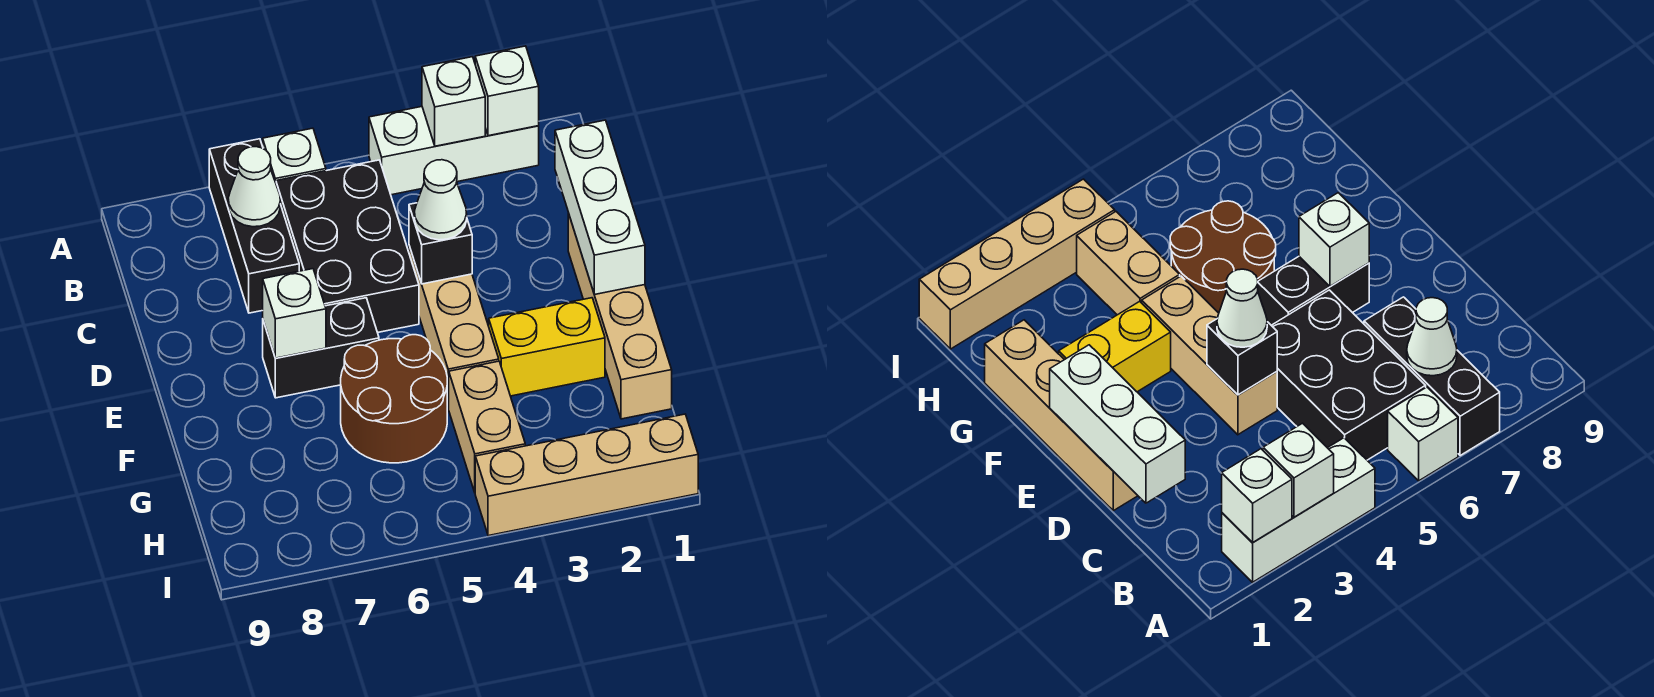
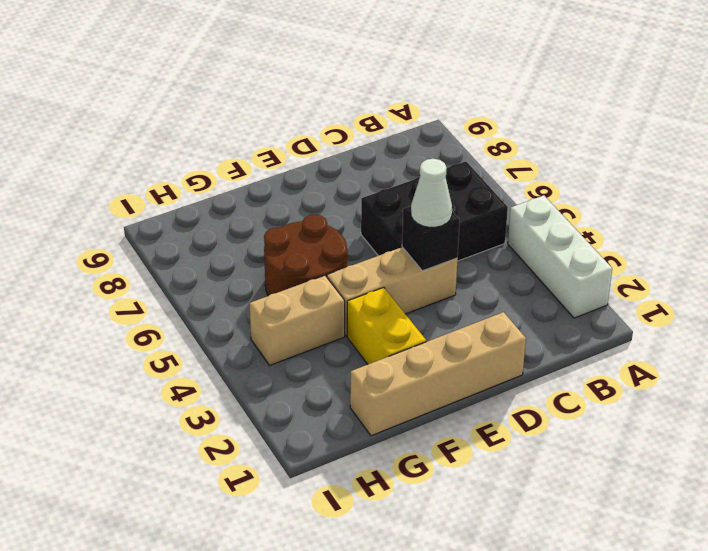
none -> white 1x1 brick [263,128,326,183]
none -> black 1x3 brick [209,139,299,313]
none -> black 1x2 brick [263,298,379,398]

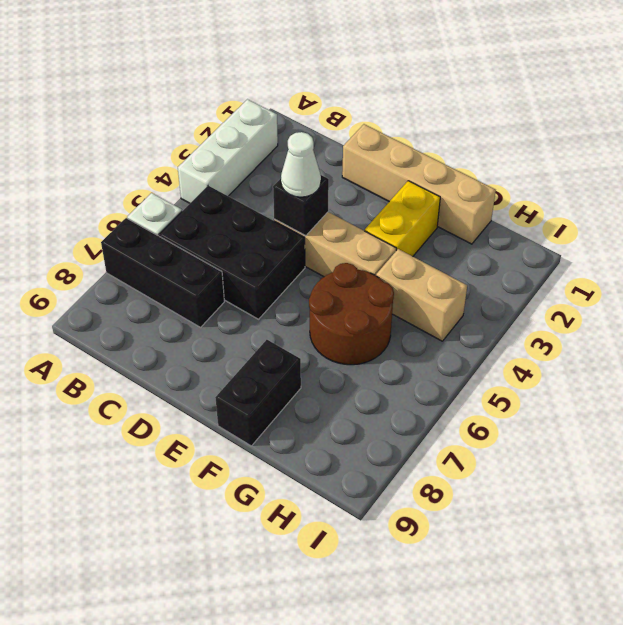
black 1x2 brick [215,340,301,446] -> black 1x2 brick moved to [263,298,379,398]
none -> tan 1x4 brick [475,414,698,536]
none -> white 1x1 brick [475,46,539,136]
none -> white 1x1 brick [422,57,485,146]

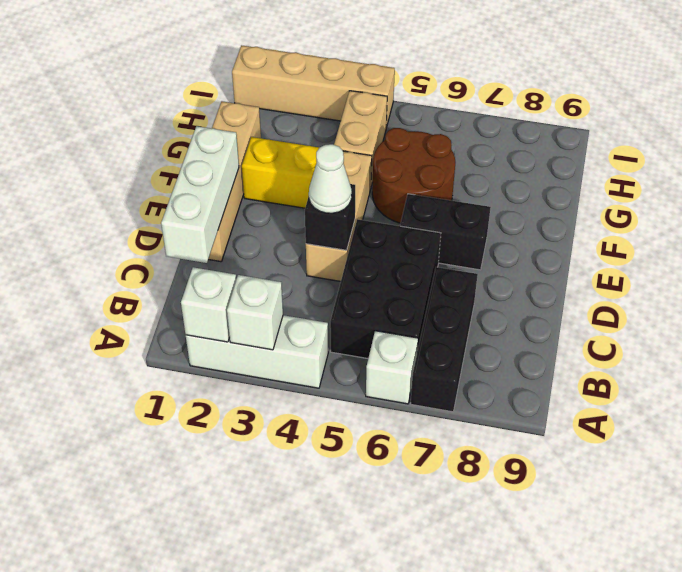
none -> white 1x1 cone [228,147,280,227]
none -> white 1x1 brick [263,269,326,358]

